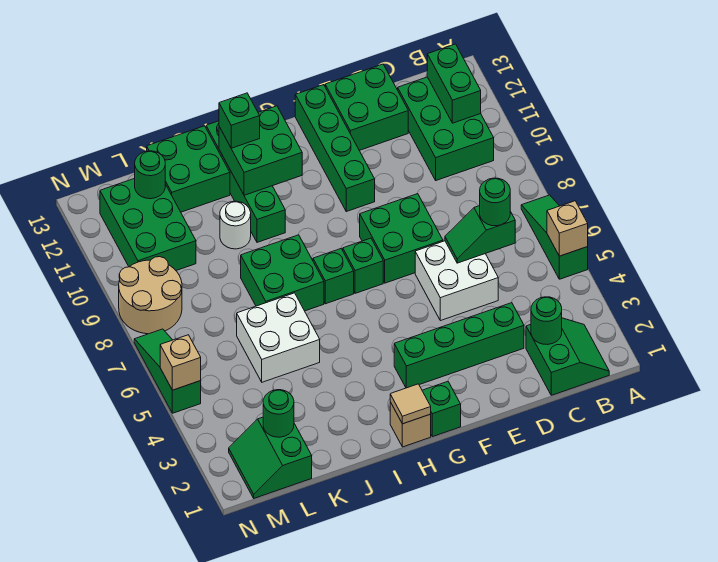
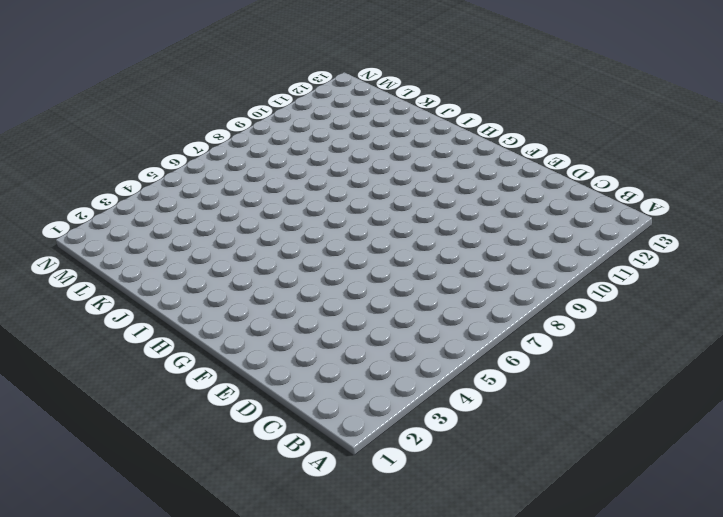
none -> green 1x3 slope [521,195,588,279]
none -> green 2x2 slope [526,318,609,395]
none -> green 2x3 brick [398,77,494,180]
none -> green 1x4 brick [394,303,524,388]

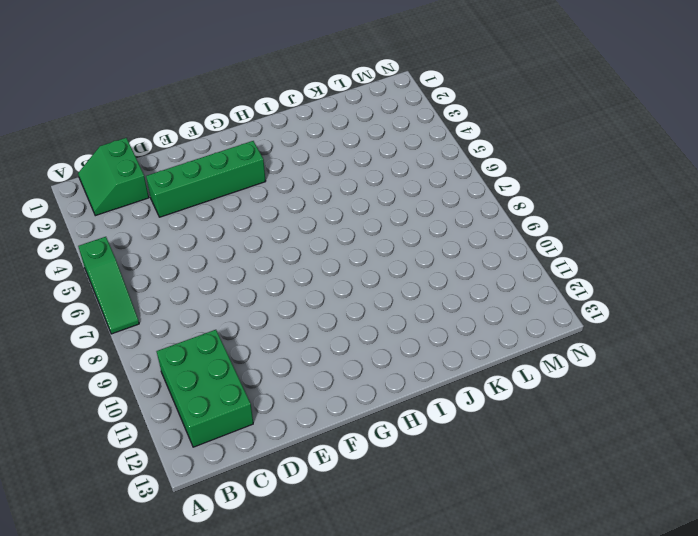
none -> white 2x2 brick [415,241,498,321]
none -> green 2x2 brick [325,64,408,150]
none -> green 2x2 brick [360,194,443,283]
none -> green 1x4 brick [295,85,375,212]

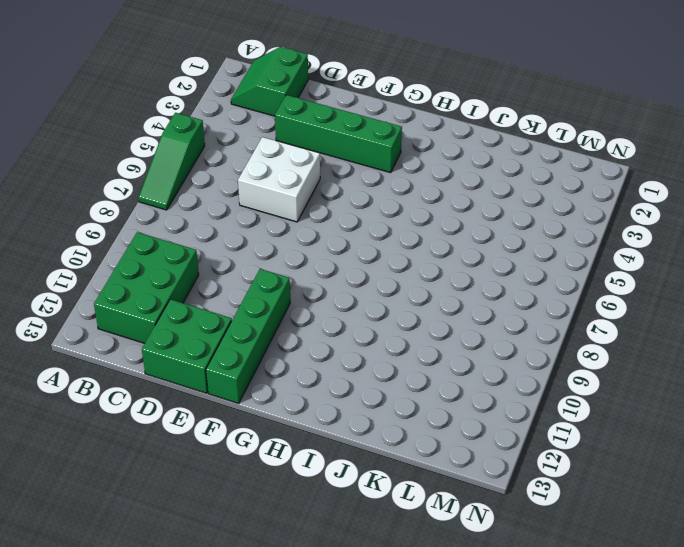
none -> green 2x2 brick [360,194,443,283]
none -> green 1x1 brick [422,382,461,437]
none -> green 1x1 brick [343,238,383,293]
none -> tan 1x1 brick [390,402,431,447]

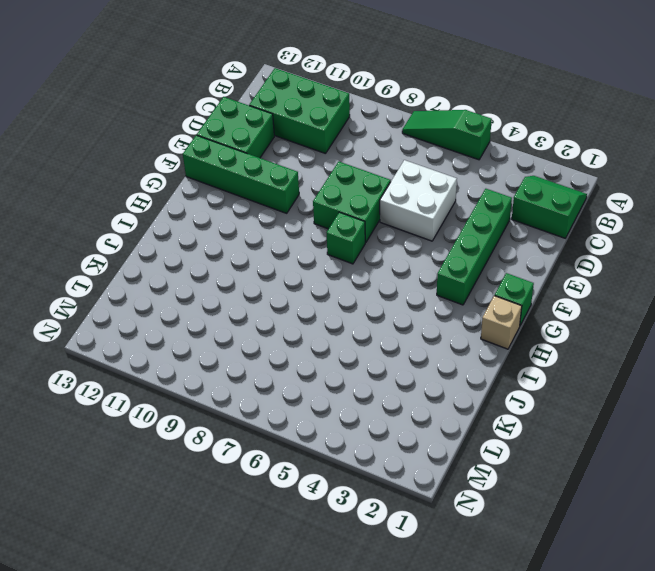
none -> green 1x1 brick [313,249,354,304]
none -> green 2x2 brick [241,235,324,311]
none -> green 1x4 brick [206,121,285,242]
none -> white 2x2 brick [237,293,320,382]

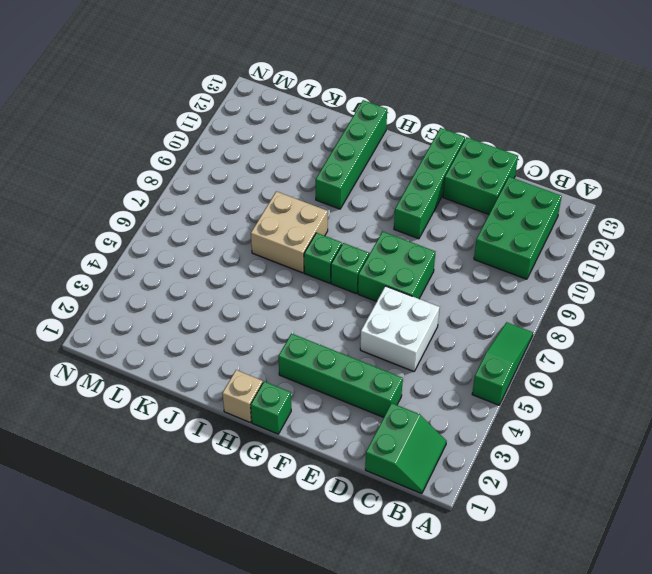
tan 2x2 brick [251,191,328,273] -> green 2x2 brick [241,235,324,311]
none -> white 2x2 brick [237,293,320,382]
none -> white 1x1 round brick [220,201,251,249]
none -> green 2x2 brick [147,126,230,212]
none -> green 2x2 slope [229,417,312,498]

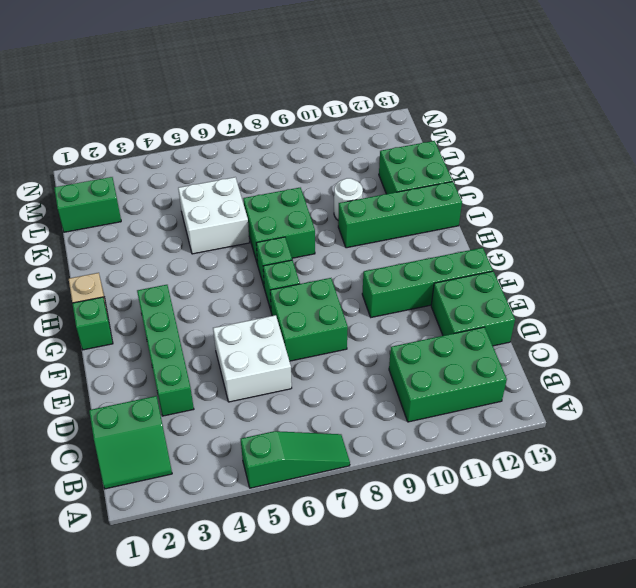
none -> green 2x3 brick [100,178,196,270]
none -> tan 2x2 round brick [119,257,182,334]
none -> green 1x3 slope [134,329,201,413]
none -> tan 1x1 brick [547,201,588,256]

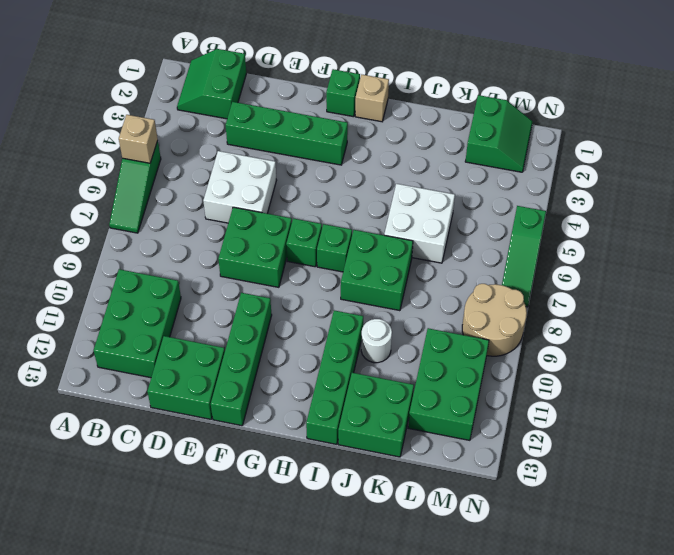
none -> green 1x2 brick [427,44,481,123]
none -> green 1x1 round brick [531,297,562,345]
none -> green 1x2 slope [445,206,515,263]
none -> tan 1x1 tile [390,384,431,424]

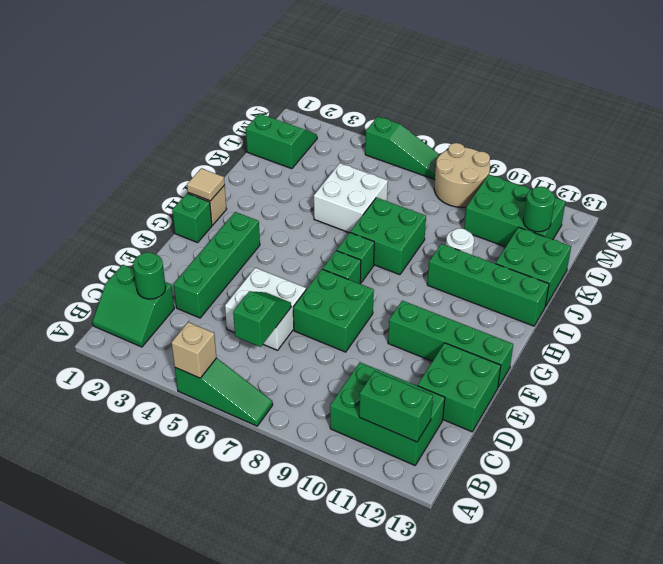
none -> green 2x2 brick [219,106,302,195]
none -> green 1x1 round brick [263,390,294,437]
none -> tan 1x1 brick [160,335,201,390]
none -> green 1x1 round brick [480,178,510,226]

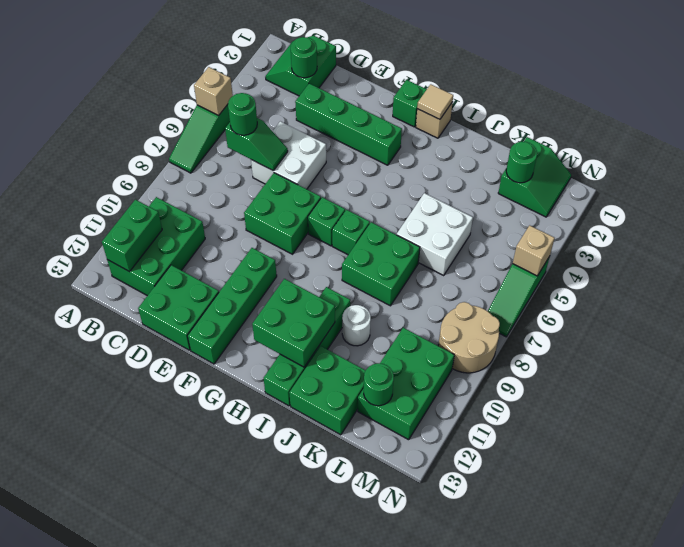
none -> green 1x1 brick [219,93,260,148]

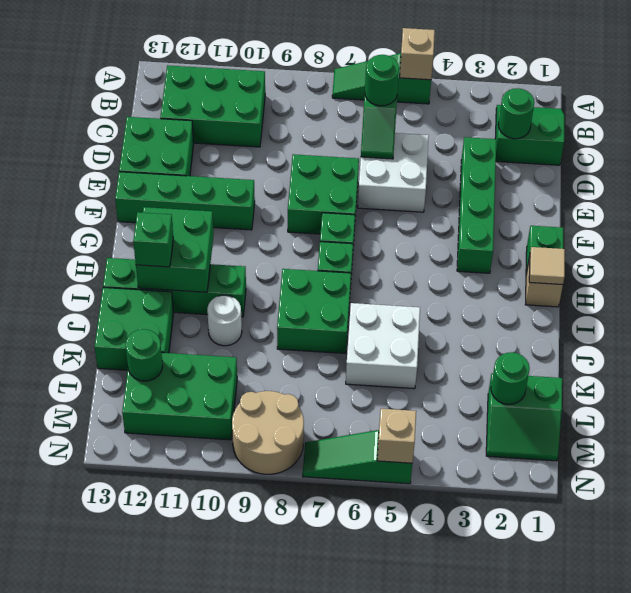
none -> green 1x2 brick [427,44,481,123]

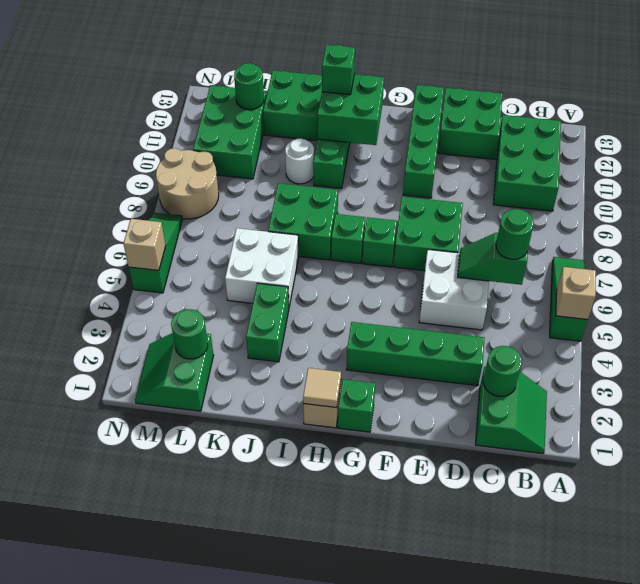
green 1x2 brick [246,283,289,362] -> green 1x2 brick moved to [427,44,481,123]

